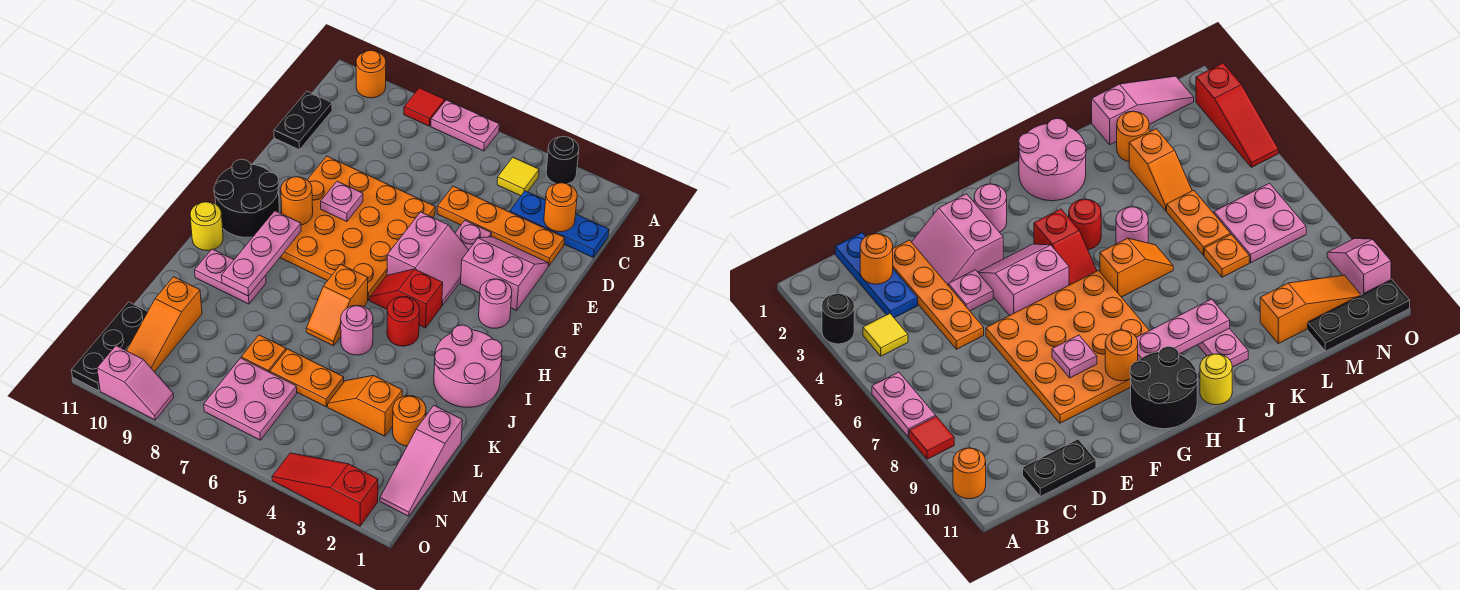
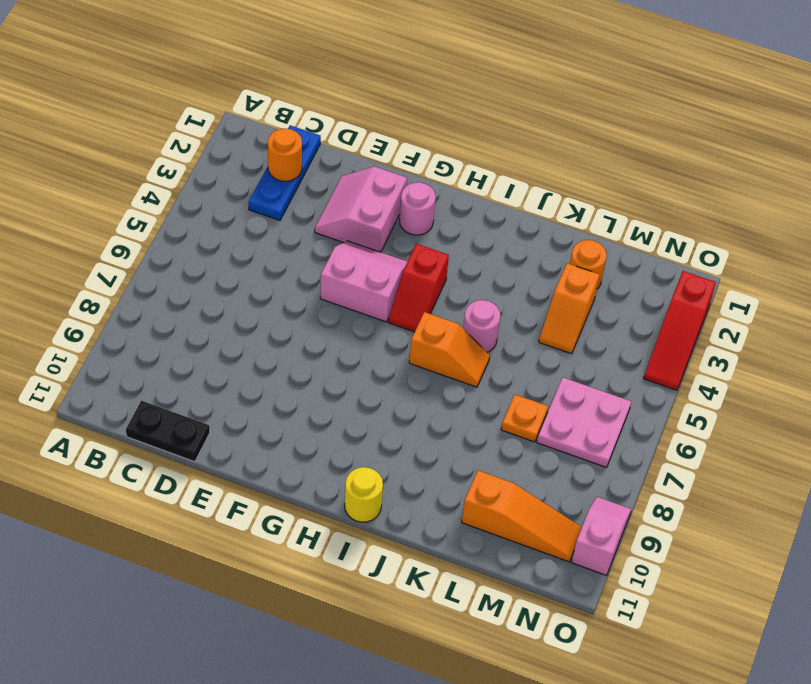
none -> black 1x1 round brick [546,136,579,184]
none -> pink 1x2 plate [431,100,499,151]
none -> red 1x1 tile [404,88,445,126]
none -> orange 1x1 round brick [356,50,386,98]

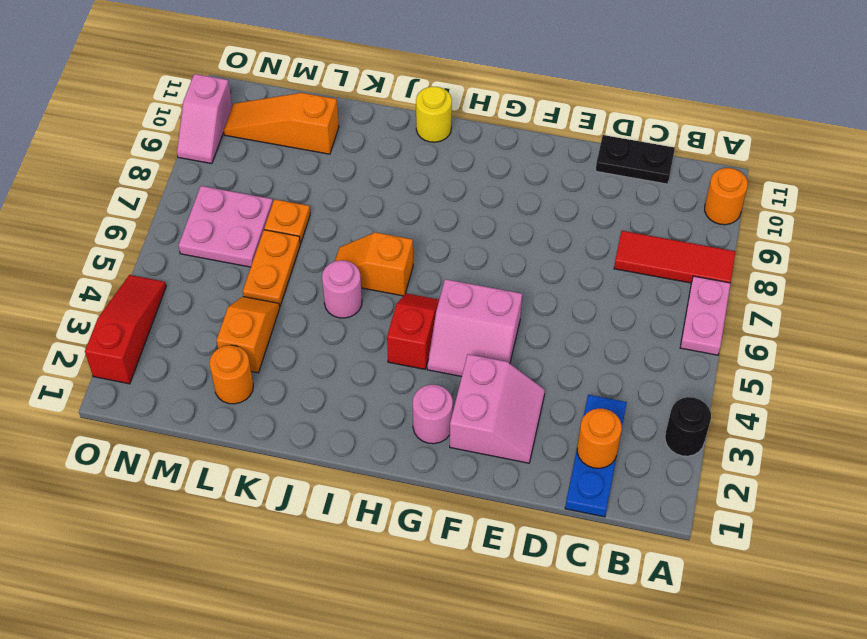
red 1x3 tile [614,231,736,283] -> red 1x1 tile [404,88,445,126]
none -> yellow 1x1 tile [497,158,539,196]
none -> orange 1x4 plate [437,186,565,266]
none -> pink 1x1 plate [455,221,492,250]
none -> orange 4x4 plate [280,156,435,300]

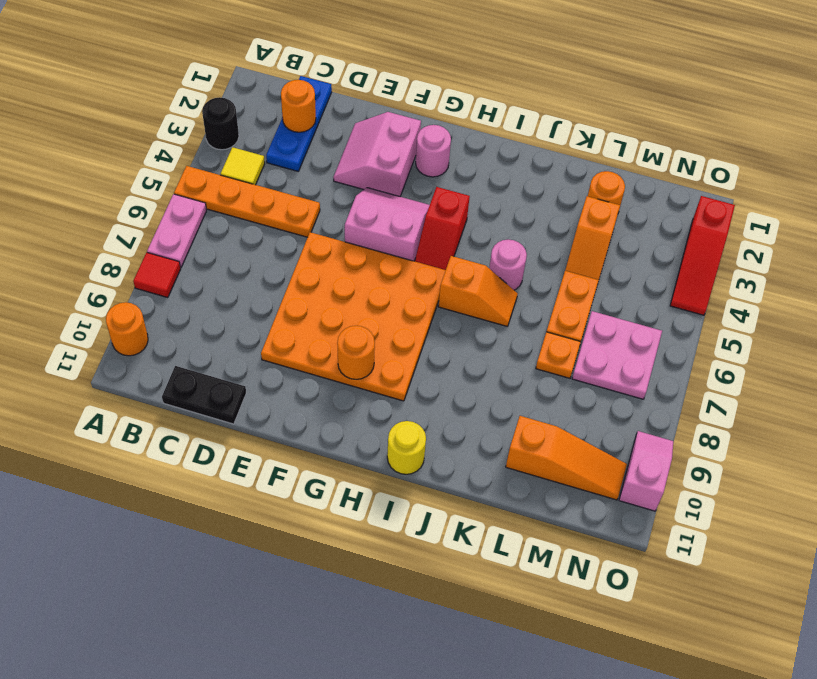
orange 1x4 plate [174,166,320,237] -> orange 1x4 plate turned to [437,186,565,266]
none -> pink 1x1 plate [455,221,492,250]
none -> black 2x2 round brick [214,159,279,237]
none -> pink 2x2 round brick [434,325,502,407]
none -> red 1x1 round brick [387,297,419,346]

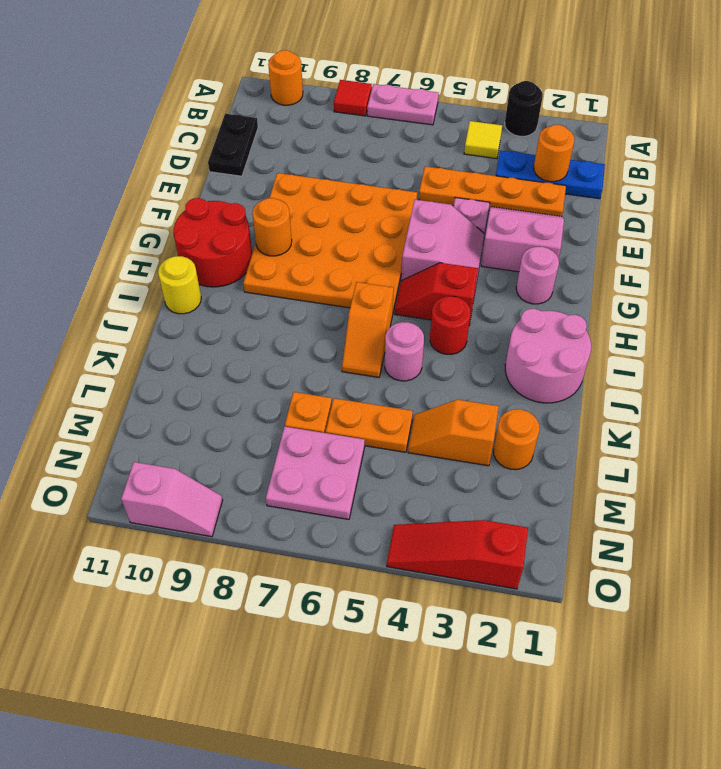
red 2x2 round brick [173,198,252,287] -> black 2x2 round brick [214,159,279,237]
none -> pink 1x2 plate [195,249,266,304]
none -> pink 1x3 slope [380,406,462,516]
none -> orange 1x3 slope [127,277,202,372]
none -> black 1x3 plate [72,302,148,391]

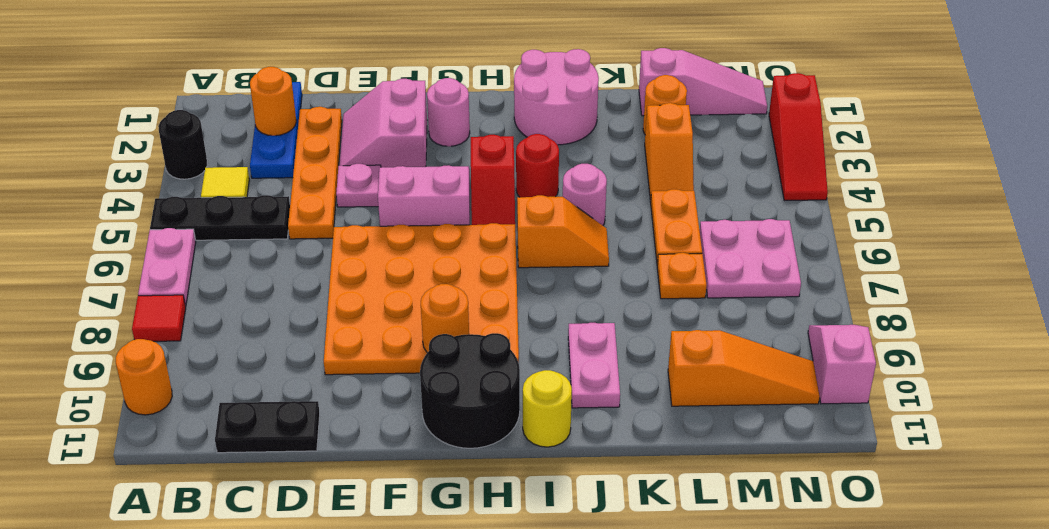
black 1x3 plate [150,195,290,240] -> black 1x3 plate moved to [72,302,148,391]
none -> pink 1x1 plate [321,181,363,222]
none -> pink 1x3 plate [222,211,301,296]

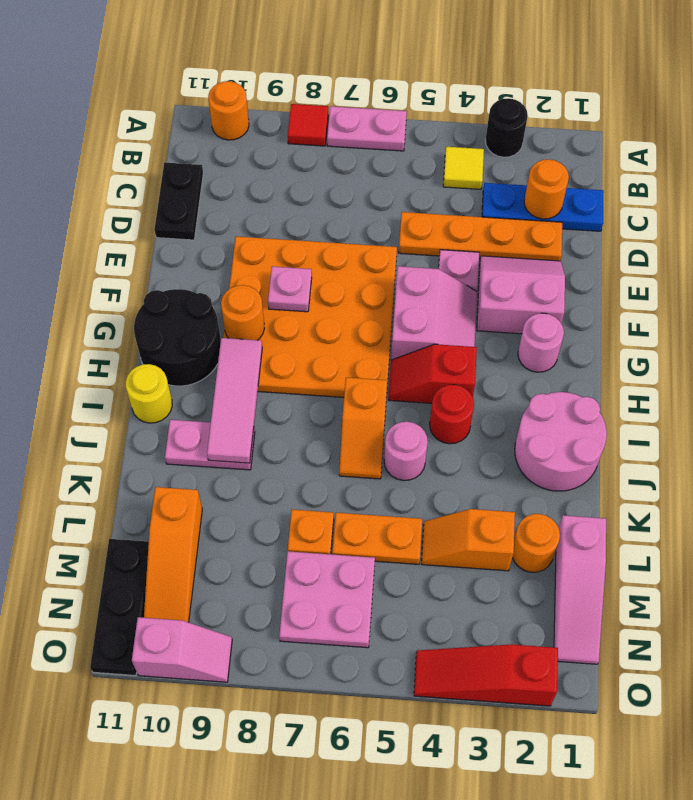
pink 1x3 tile [207,338,262,463] -> pink 1x3 plate [222,211,301,296]

